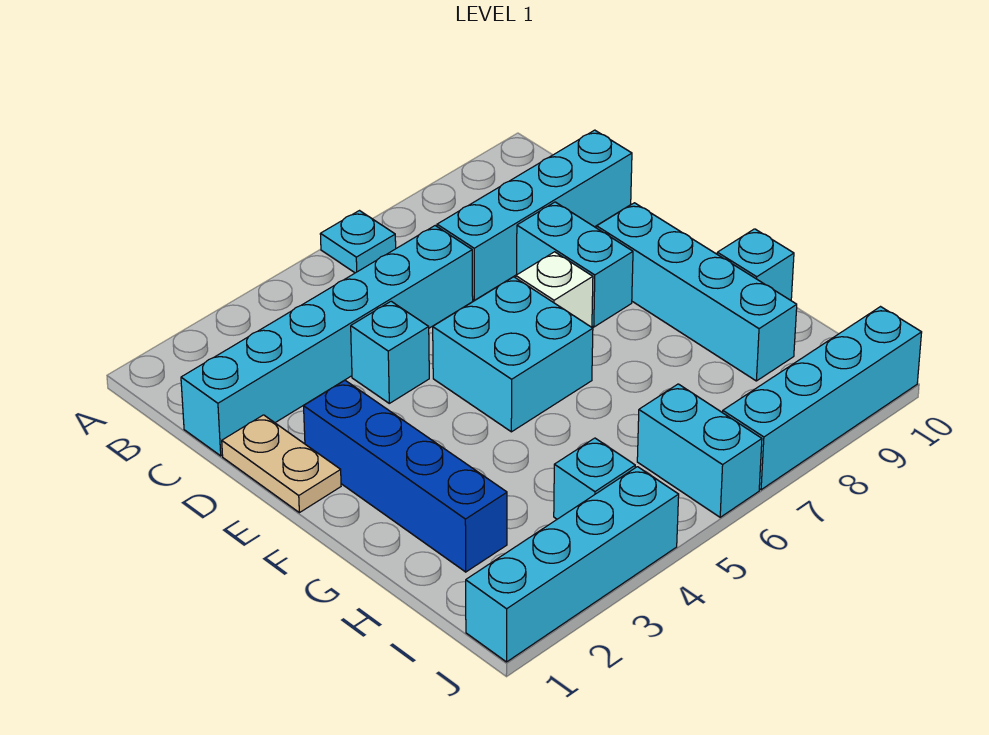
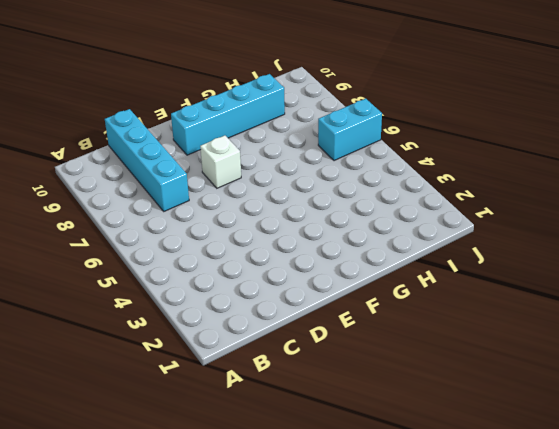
none -> cyan 1x1 plate [320,211,396,273]
none -> cyan 1x6 brick [181,226,473,456]
none -> tan 1x2 plate [222,415,341,513]

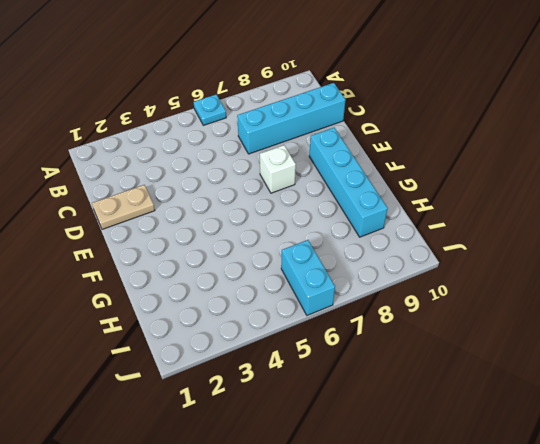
tan 1x2 plate [92,185,155,229] -> tan 1x2 plate turned to [222,415,341,513]
none -> cyan 1x6 brick [181,226,473,456]
none -> cyan 1x1 brick [351,301,429,403]
none -> cyan 1x2 brick [517,202,633,327]

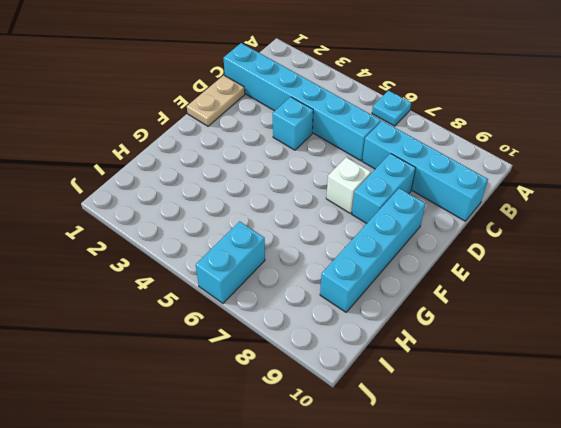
none -> blue 1x4 brick [304,380,507,572]
none -> cyan 2x2 brick [433,277,593,432]
none -> cyan 1x1 brick [717,229,794,300]

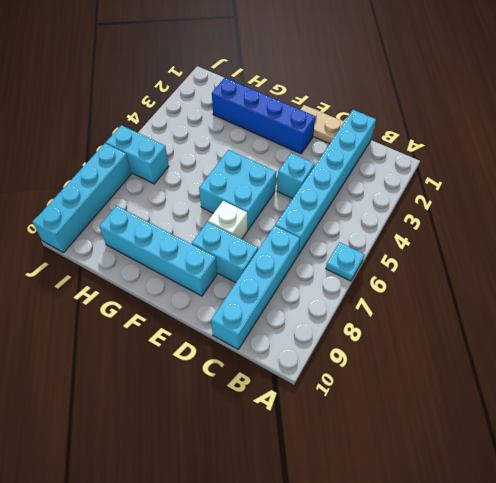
none -> cyan 1x1 brick [717,229,794,300]
none -> cyan 1x1 brick [554,438,635,519]
none -> cyan 1x4 brick [466,467,679,662]

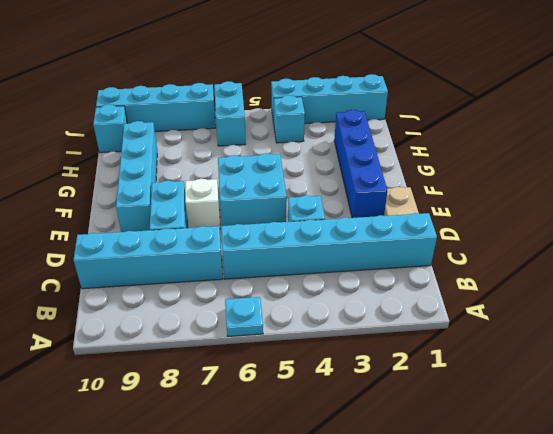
cyan 1x1 brick [93,104,128,153] -> cyan 1x1 brick moved to [717,229,794,300]

